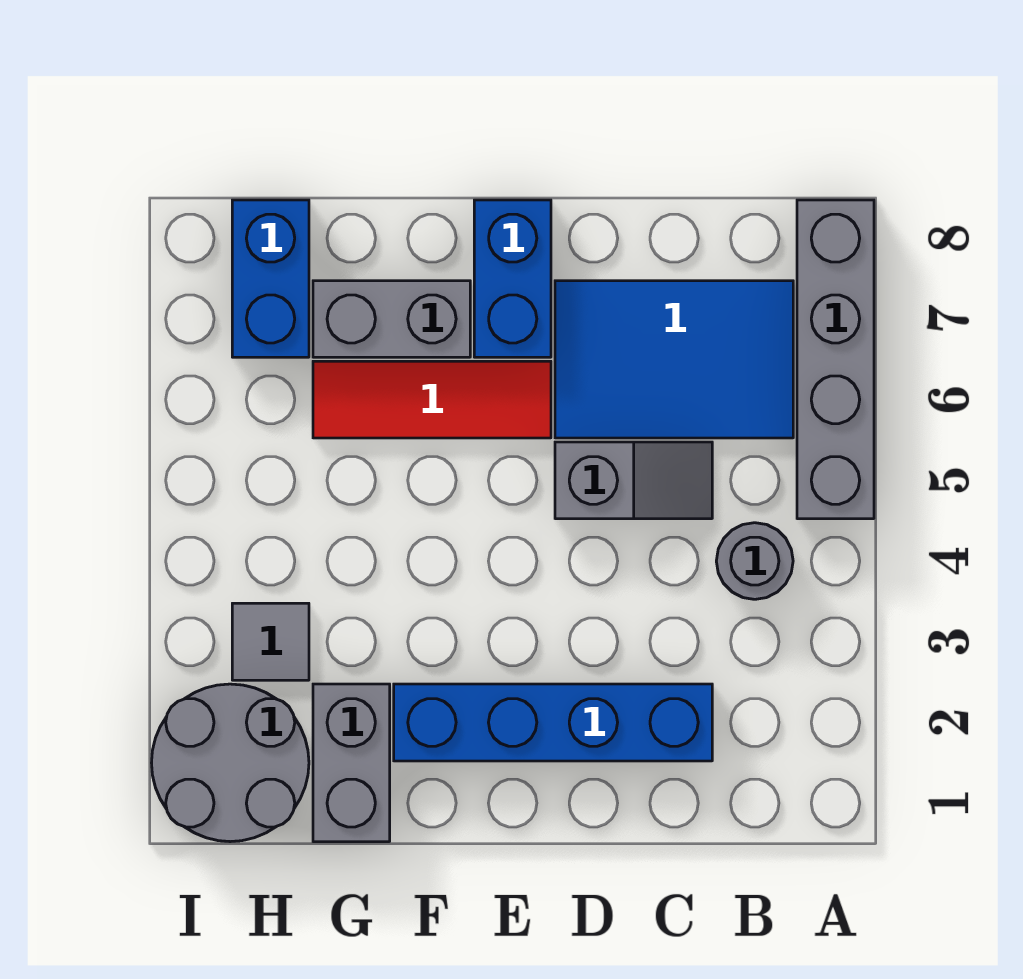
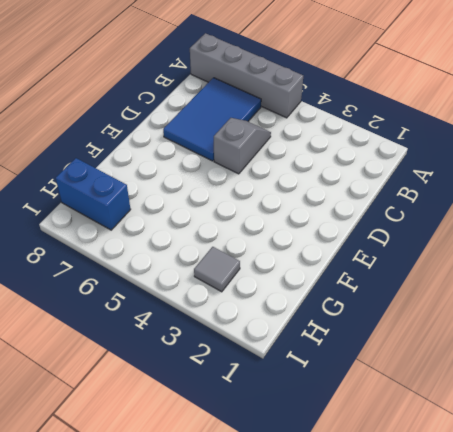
none -> grey 1x1 round brick [716,523,793,599]
none -> blue 1x4 brick [394,684,712,761]
none -> red 1x3 tile [313,361,551,438]

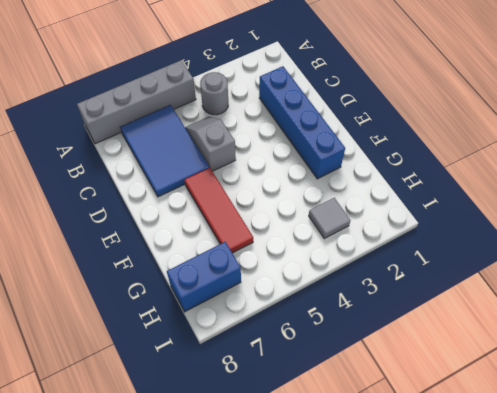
none -> blue 1x2 brick [474,200,551,357]
none -> grey 1x2 brick [313,281,470,357]
none -> grey 1x2 brick [313,684,390,842]

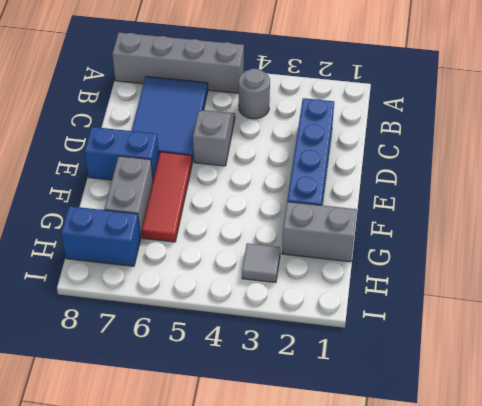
none -> grey 2x2 round brick [152,684,309,842]

